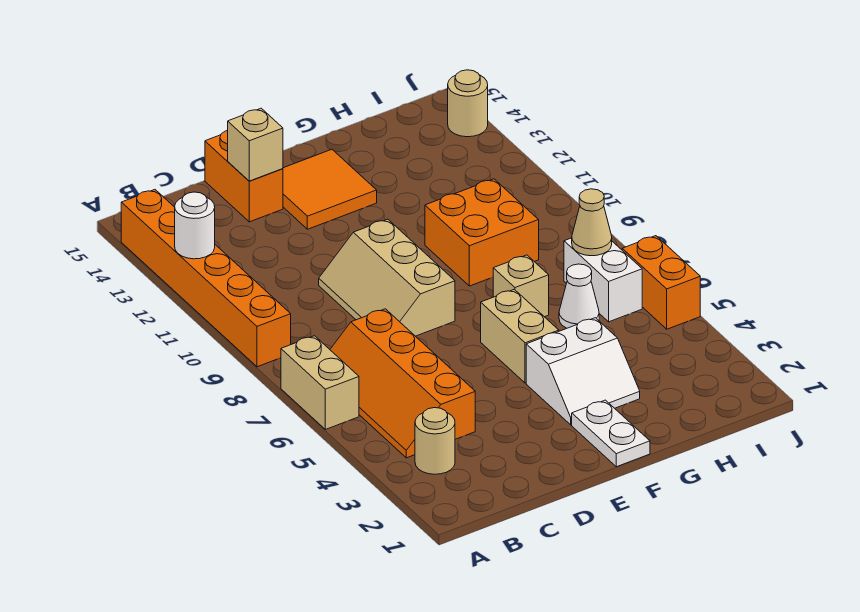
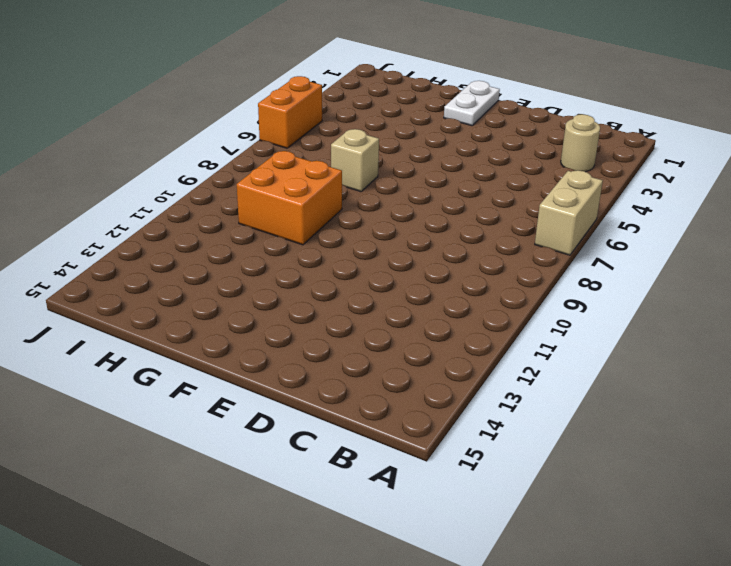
none -> orange 1x6 brick [121,190,291,367]
none -> orange 2x4 slope [330,309,475,458]
none -> tan 2x3 slope [319,219,455,336]

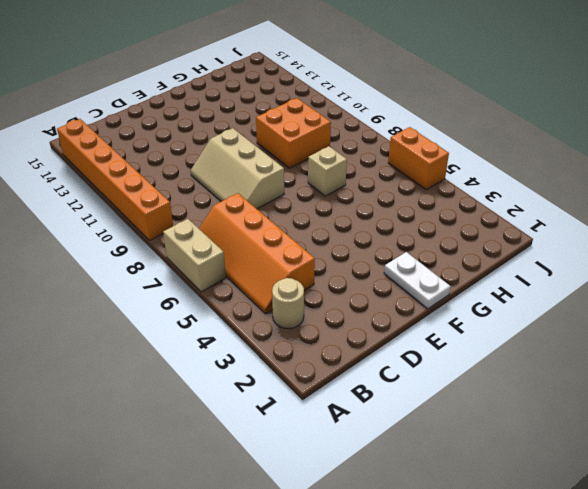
none -> orange 1x2 brick [205,131,283,222]
none -> orange 2x2 tile [283,149,377,229]
none -> white 2x2 slope [526,318,640,425]

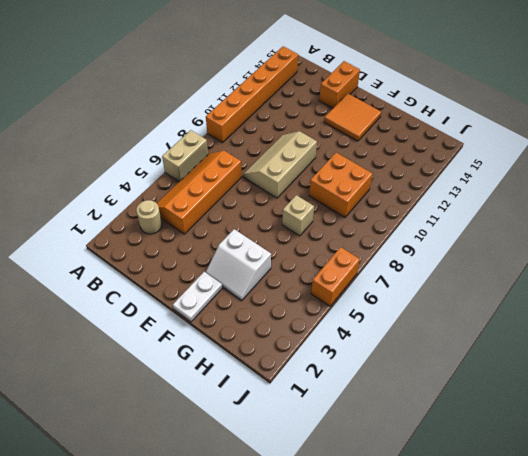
none -> tan 1x2 brick [481,289,559,383]
none -> white 1x1 cone [559,264,599,328]
none -> white 1x2 brick [564,238,642,322]

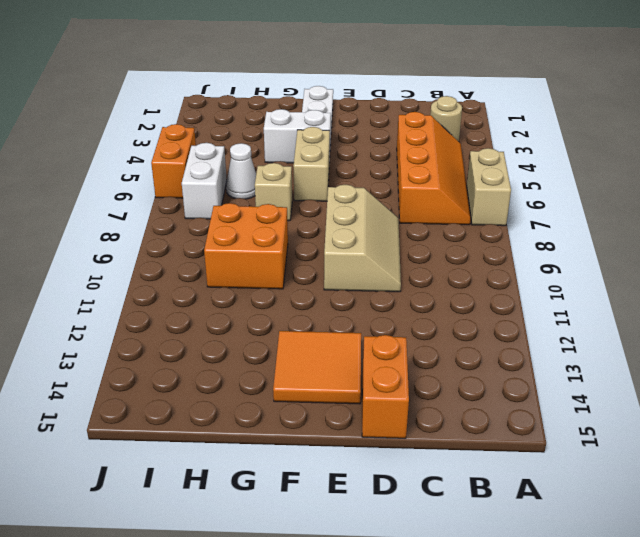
none -> orange 1x6 brick [121,190,291,367]
none -> tan 1x1 round brick [448,70,488,137]
none -> white 1x1 round brick [175,192,215,259]

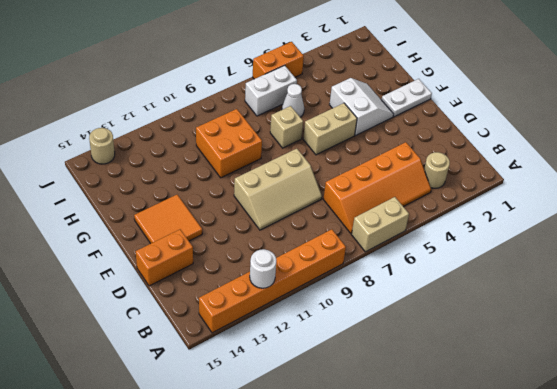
none -> tan 1x1 brick [228,108,283,181]
none -> tan 1x1 cone [572,189,612,256]

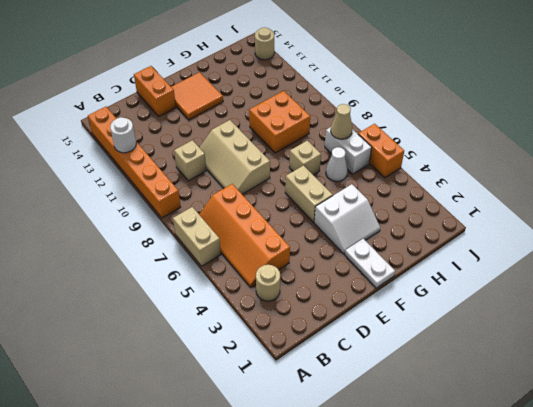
tan 1x1 brick [174,140,206,181] -> tan 1x1 brick moved to [228,108,283,181]

